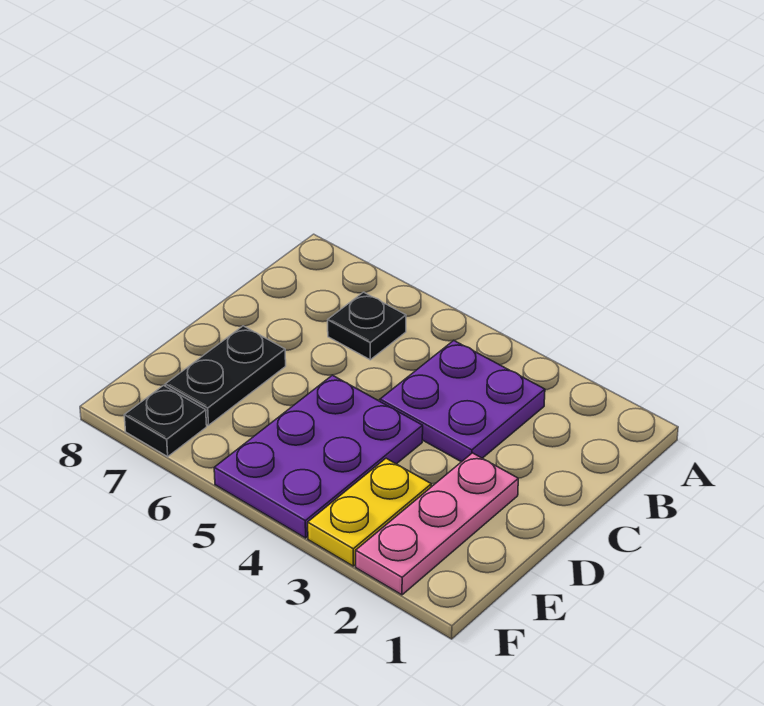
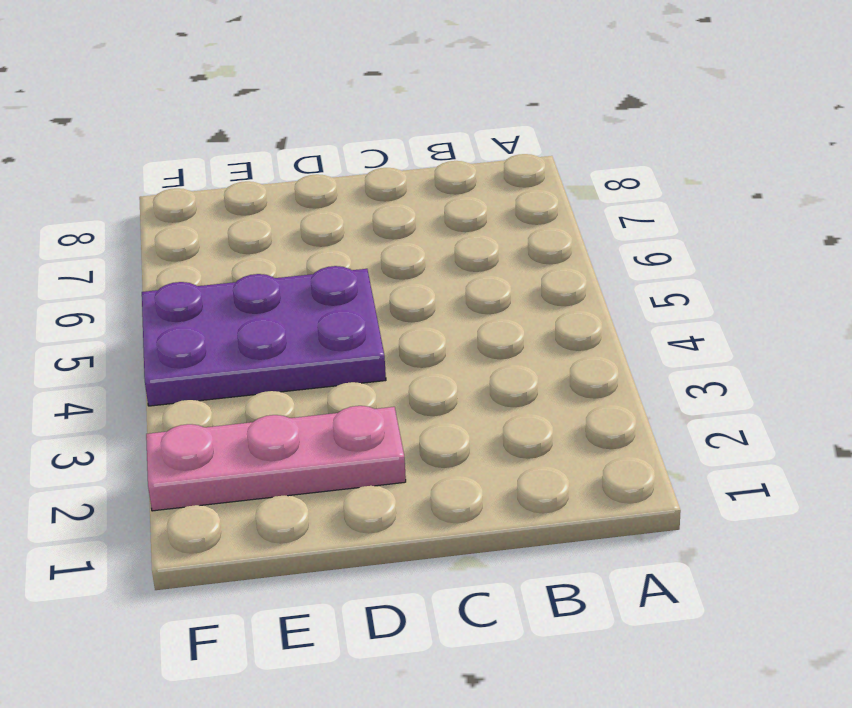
none -> purple 2x2 plate [380,340,545,462]
none -> black 1x1 plate [328,292,406,360]

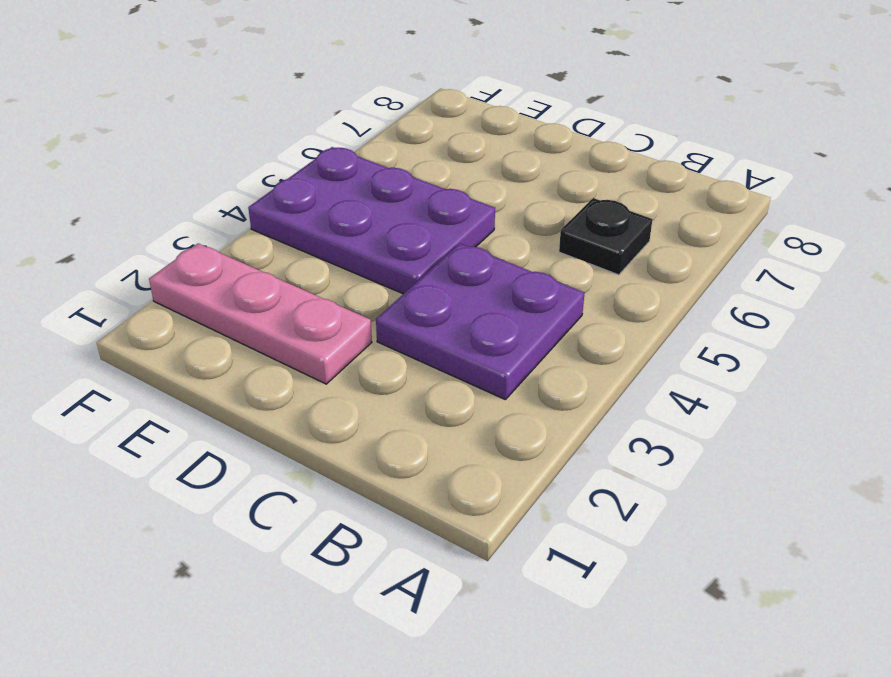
none -> black 1x2 plate [165,326,286,425]
none -> yellow 1x2 plate [308,458,431,566]

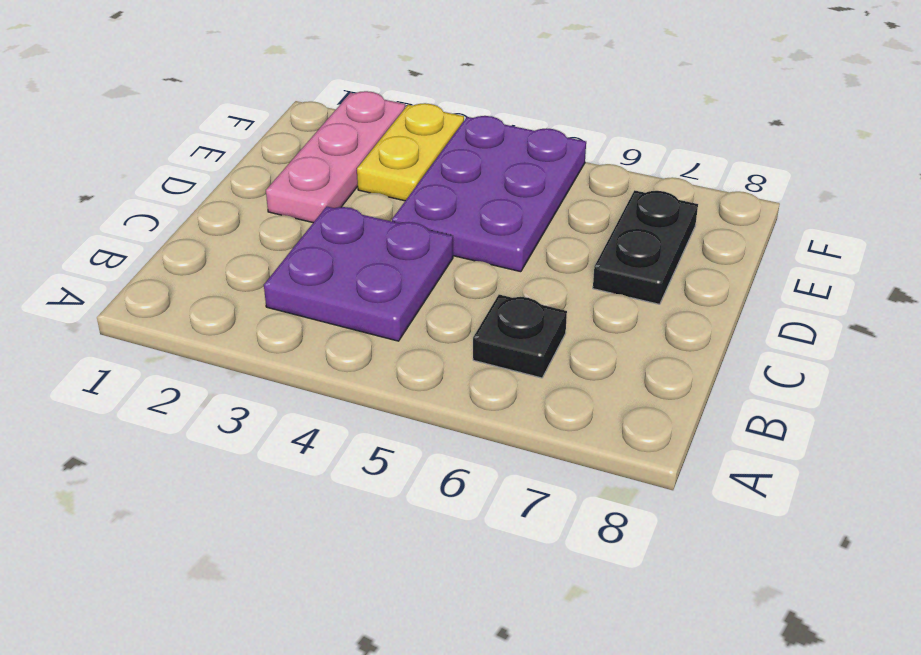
none -> black 1x1 plate [124,385,207,457]

